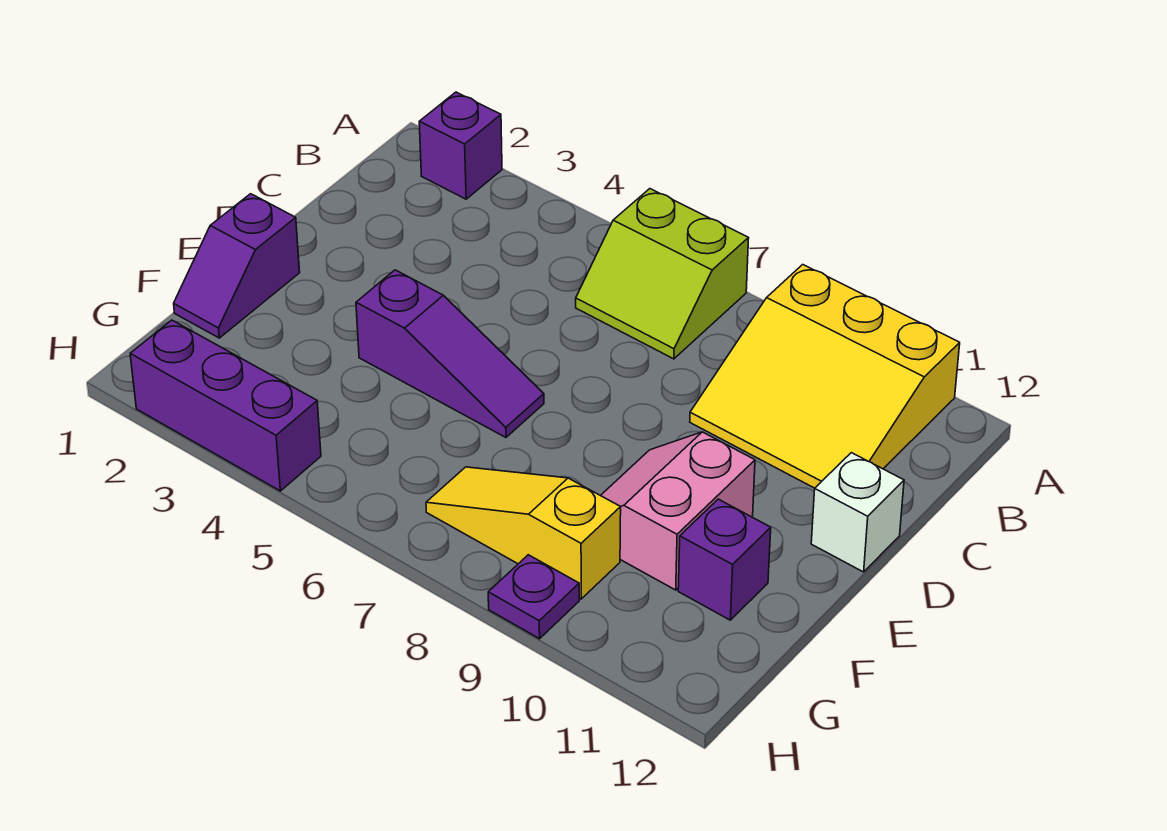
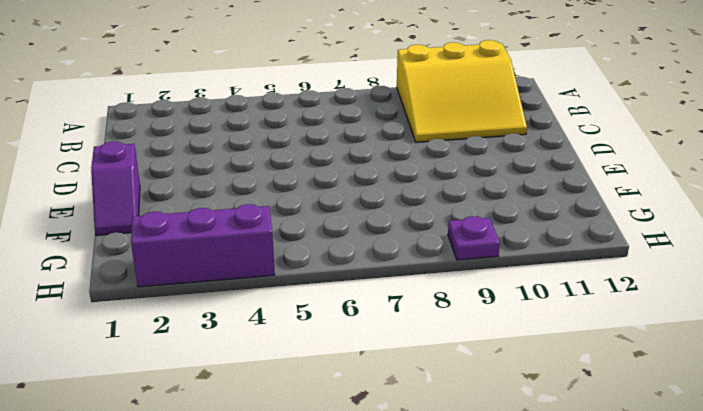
none -> purple 1x1 brick [419,92,502,199]
none -> lime 2x2 slope [576,189,749,359]

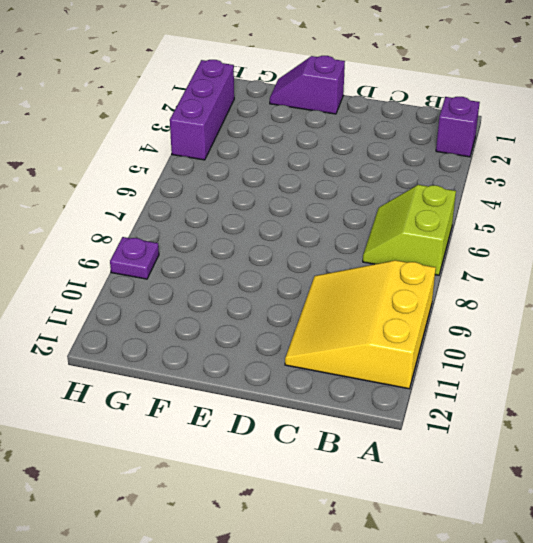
none -> white 1x1 brick [811,453,904,572]
none -> purple 1x3 slope [356,270,544,437]

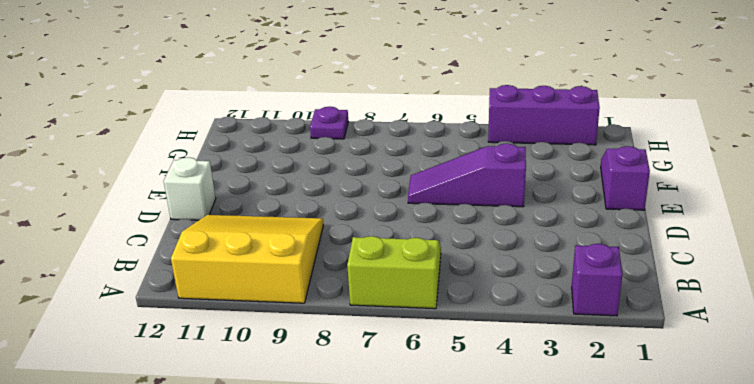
none -> pink 2x2 slope [601,432,755,590]
none -> purple 1x1 brick [678,499,771,620]

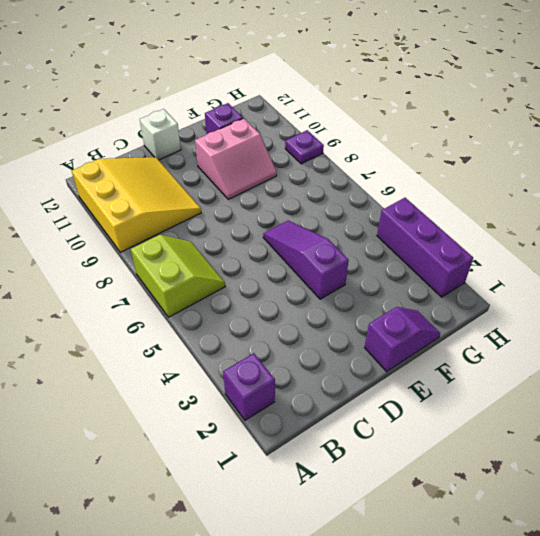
none -> yellow 1x3 slope [426,467,621,599]

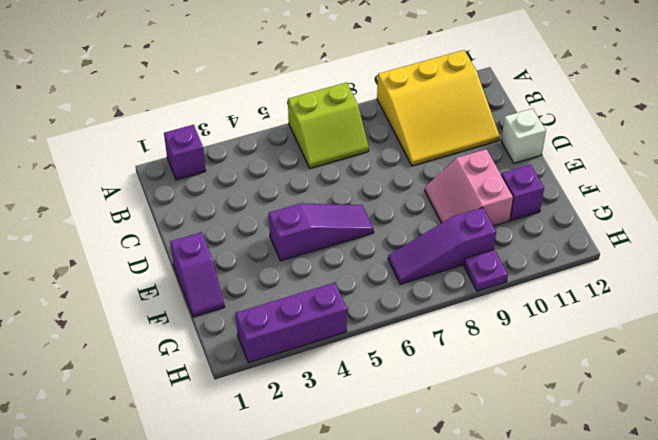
purple 1x3 slope [388,208,496,284] -> yellow 1x3 slope [426,467,621,599]

